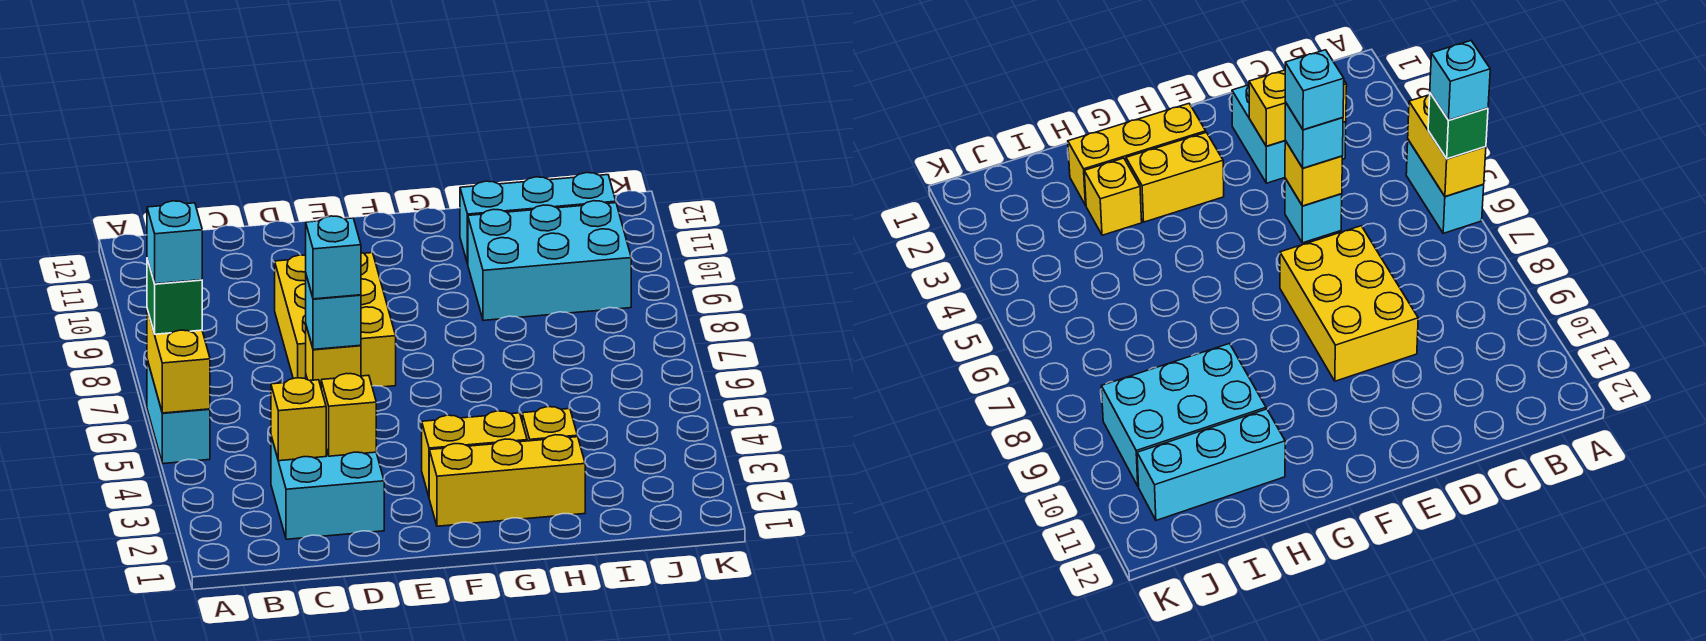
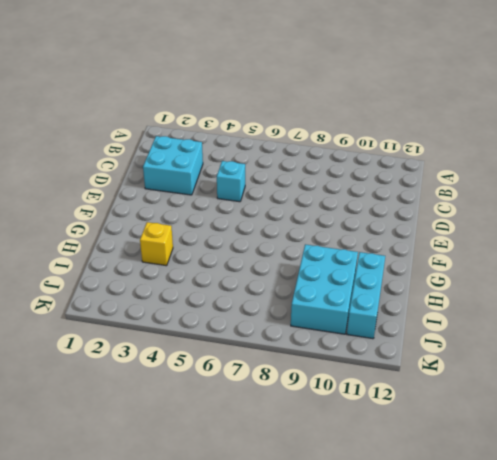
none -> cyan 1x2 brick [147,360,210,464]
none -> yellow 2x3 brick [275,253,396,387]
none -> yellow 1x3 brick [429,435,585,526]

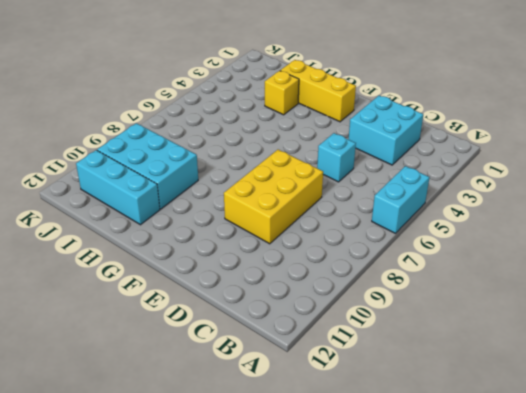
none -> yellow 1x2 brick [422,411,527,496]
none -> yellow 1x2 brick [147,309,210,413]
none -> yellow 1x1 brick [271,378,326,461]

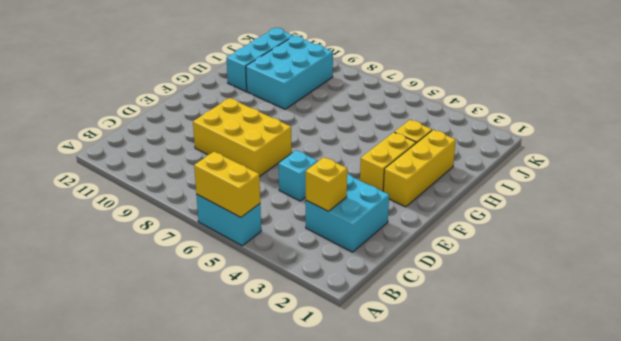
none -> yellow 1x1 brick [321,374,376,456]
none -> yellow 1x1 brick [306,326,361,386]
none -> green 1x1 brick [147,259,202,334]

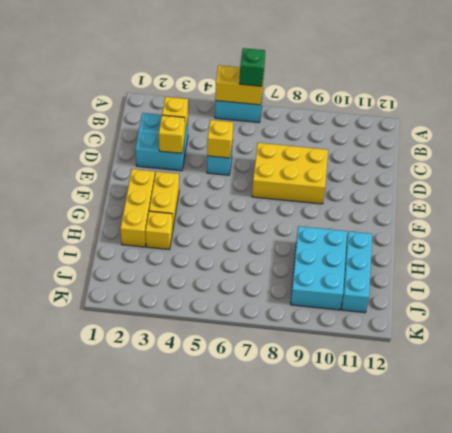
none -> cyan 1x1 brick [306,276,361,349]
none -> cyan 1x1 brick [147,201,202,284]
none -> cyan 1x1 brick [306,216,361,299]

